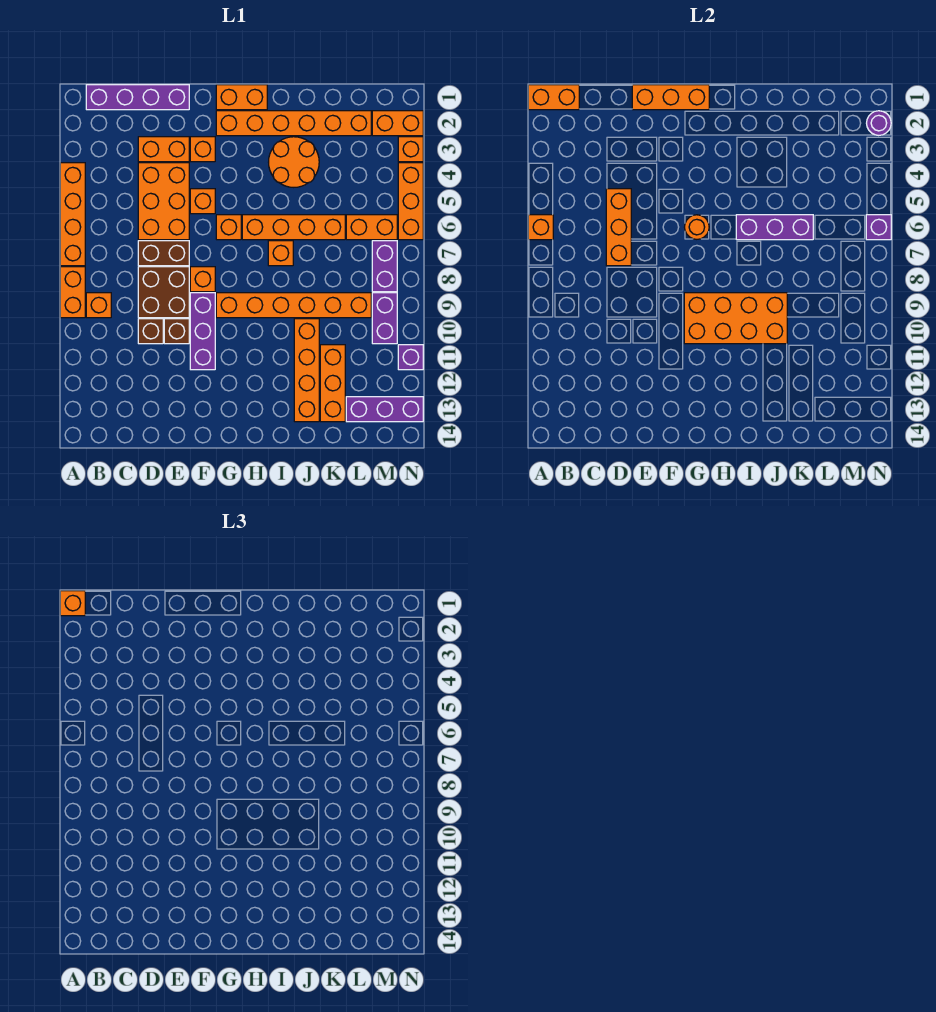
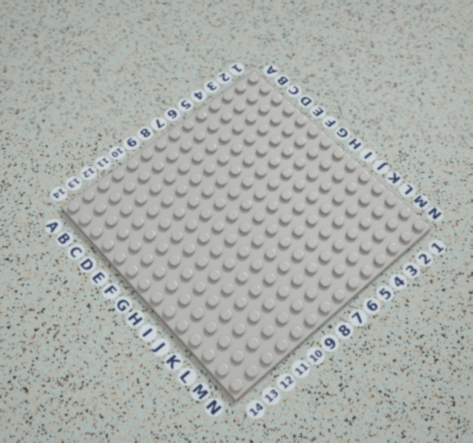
none -> orange 1x4 brick [60,163,85,266]
none -> orange 1x2 brick [60,267,85,318]
none -> purple 1x4 brick [86,85,189,110]
none -> orange 1x1 brick [86,293,111,318]

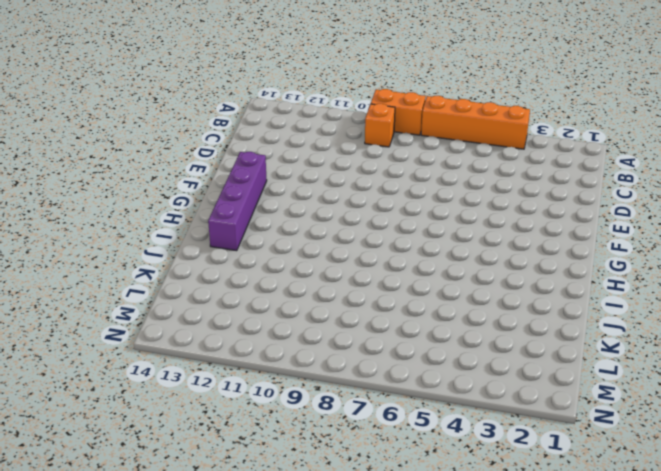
purple 1x4 brick [208,152,267,251] -> purple 1x4 brick moved to [86,85,189,110]
none -> orange 1x2 brick [138,137,189,162]
none -> orange 2x3 brick [138,163,189,240]
none -> brown 1x2 brick [138,241,189,266]
none -> brown 2x2 brick [138,267,189,318]

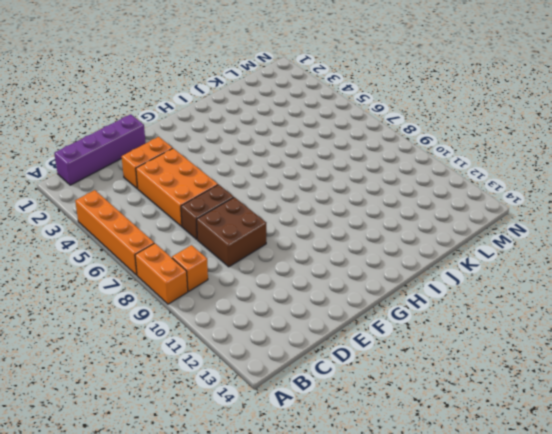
none -> brown 1x1 brick [138,319,163,344]
none -> brown 1x1 brick [164,319,189,344]
none -> orange 1x1 brick [190,137,215,162]
none -> orange 1x1 brick [190,189,215,214]

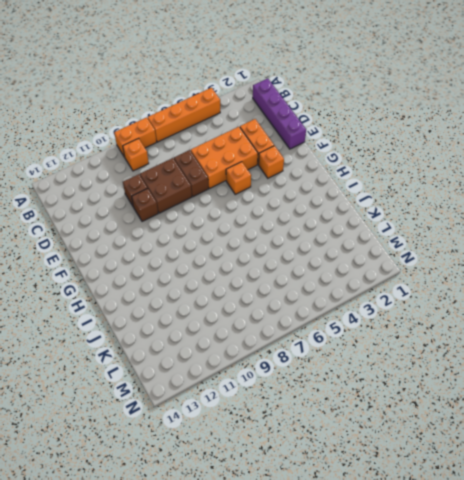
none -> orange 1x1 brick [190,267,215,292]
none -> purple 1x3 brick [190,293,215,370]
none -> orange 1x2 brick [216,85,267,110]
none -> orange 1x6 brick [216,111,371,136]

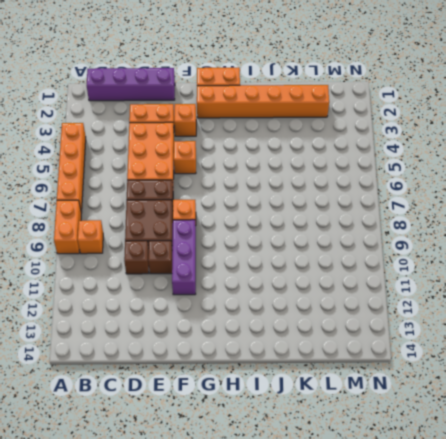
none -> orange 1x1 brick [216,215,241,240]
none -> orange 1x6 brick [216,293,371,318]
none -> orange 1x4 brick [242,215,345,240]
none -> orange 2x2 round brick [269,137,319,187]

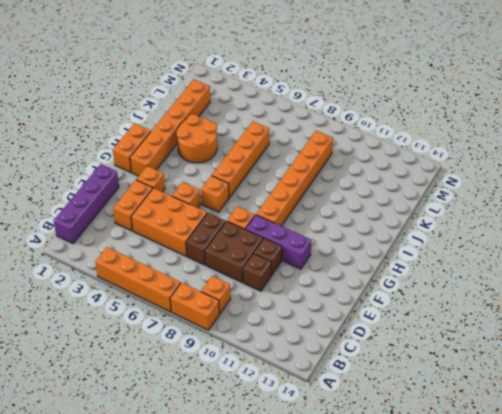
none -> orange 1x1 brick [268,241,293,266]
none -> orange 1x4 brick [294,319,319,422]
none -> orange 1x3 brick [320,345,345,422]
none -> orange 1x2 brick [346,215,397,240]

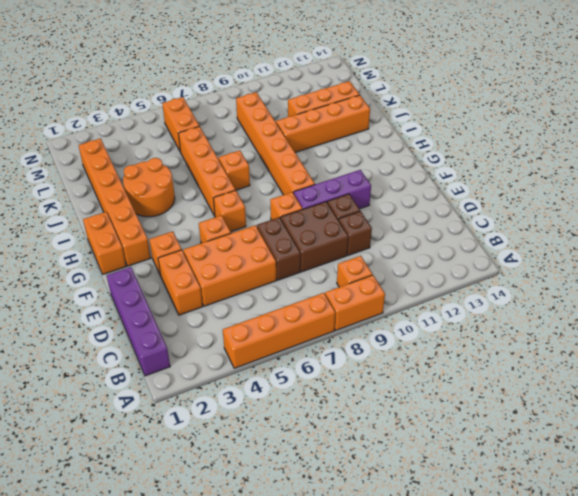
none -> purple 1x3 brick [346,397,423,422]
none -> orange 1x2 brick [372,111,423,136]
none -> purple 1x2 brick [372,241,397,292]
none -> purple 1x2 brick [372,293,397,344]

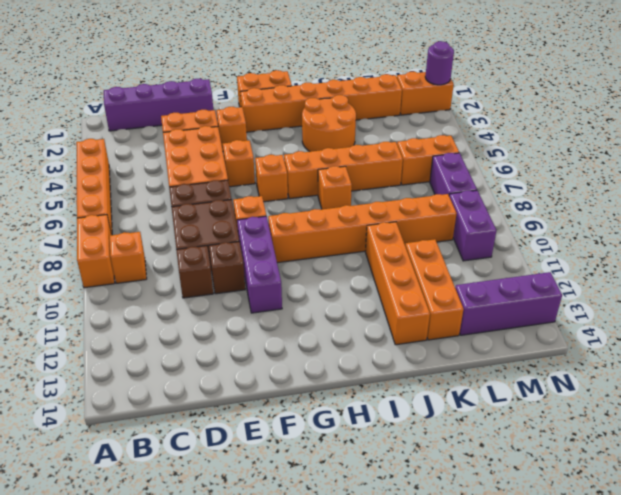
none -> orange 1x1 brick [398,137,423,162]
none -> orange 1x3 brick [398,163,423,240]
none -> purple 1x1 brick [398,345,423,370]
none -> orange 1x2 brick [528,85,579,110]

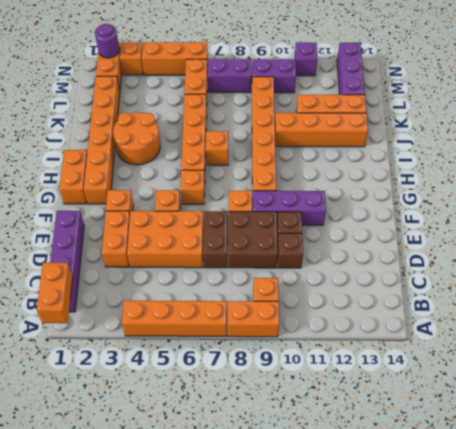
none -> orange 1x1 brick [528,215,553,240]
none -> orange 1x3 brick [606,189,631,266]
none -> orange 1x3 brick [632,85,709,110]
none -> orange 1x1 round brick [685,215,709,239]

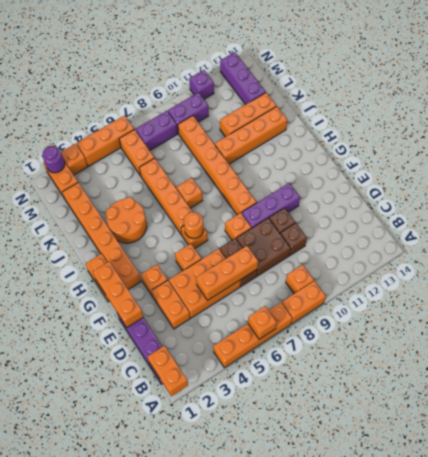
none -> orange 2x4 brick [684,293,787,344]
none -> purple 1x3 brick [736,215,813,240]
none -> purple 1x1 brick [866,215,891,240]
none -> orange 1x1 brick [60,591,85,616]

